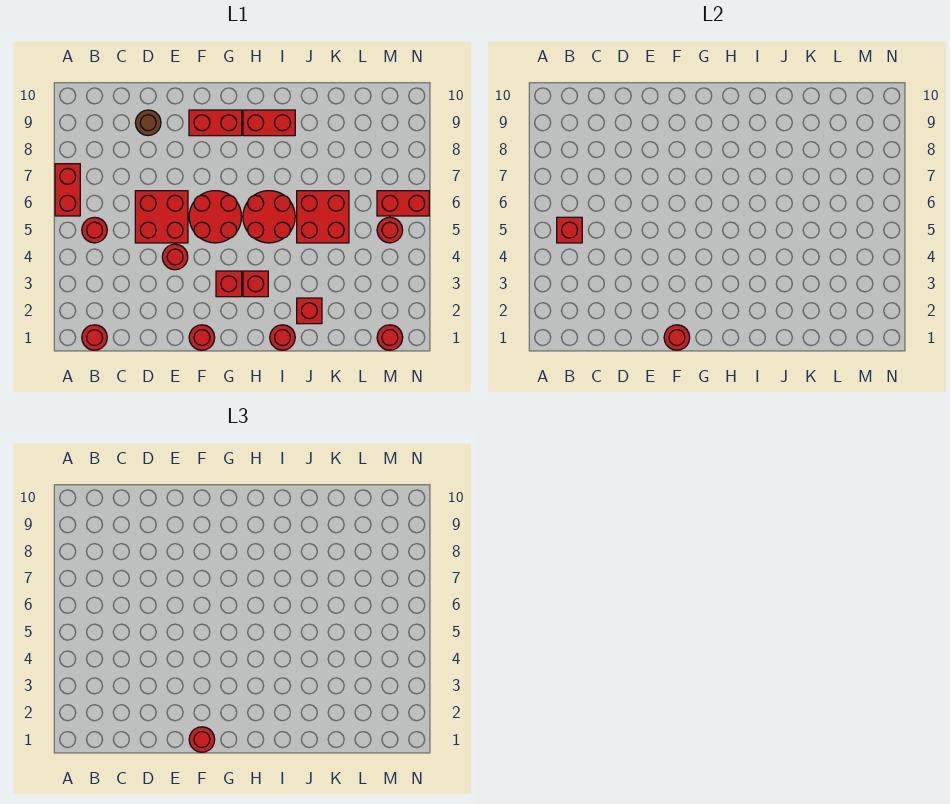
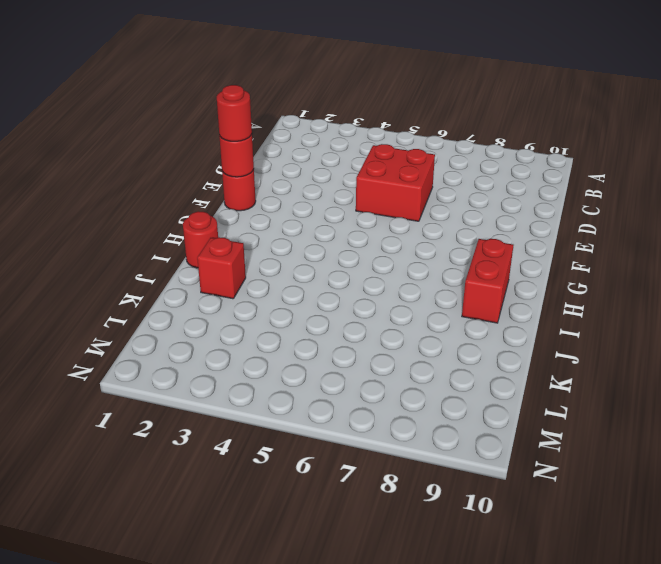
none -> red 1x2 brick [55,164,80,216]
none -> red 1x1 round brick [82,325,107,350]
none -> red 1x1 round brick [82,217,107,243]

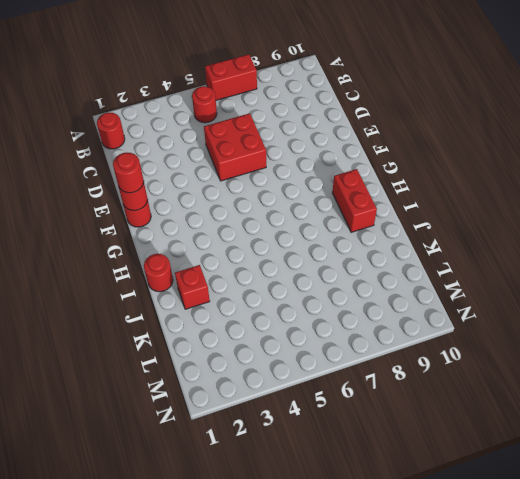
none -> brown 1x1 round brick [135,110,161,136]
none -> red 1x1 round brick [162,244,188,270]
none -> red 2x2 round brick [189,191,242,243]

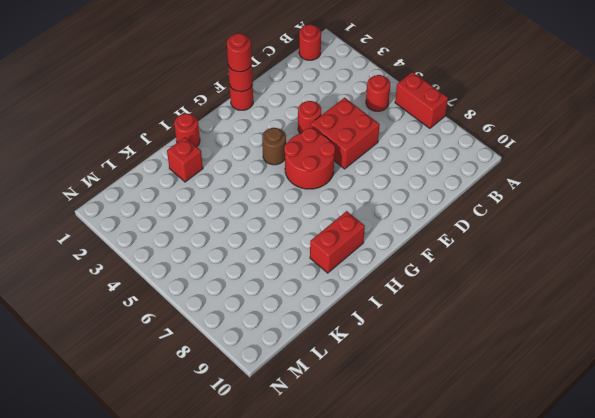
brown 1x1 round brick [262,128,286,165] -> brown 1x1 round brick moved to [135,110,161,136]
none -> red 1x2 brick [189,110,242,136]
none -> red 1x1 brick [216,271,242,297]
none -> red 1x1 brick [243,271,268,297]

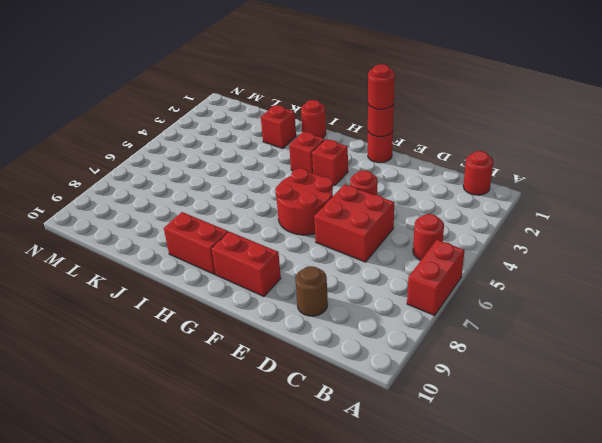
none -> red 2x2 round brick [243,191,295,243]
none -> red 2x2 brick [297,191,349,243]
none -> red 1x1 round brick [377,325,403,350]

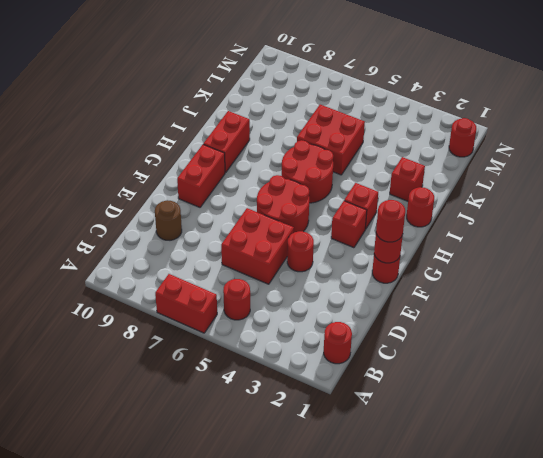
none -> red 1x1 round brick [377,217,403,243]
none -> red 1x2 brick [377,191,429,216]
none -> red 1x1 brick [557,217,582,243]

